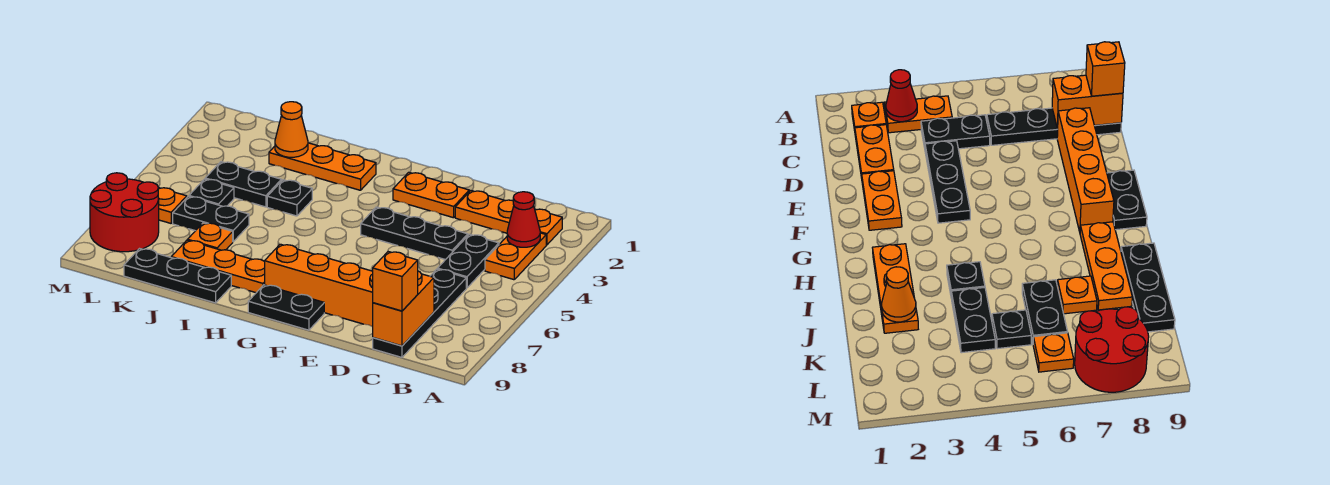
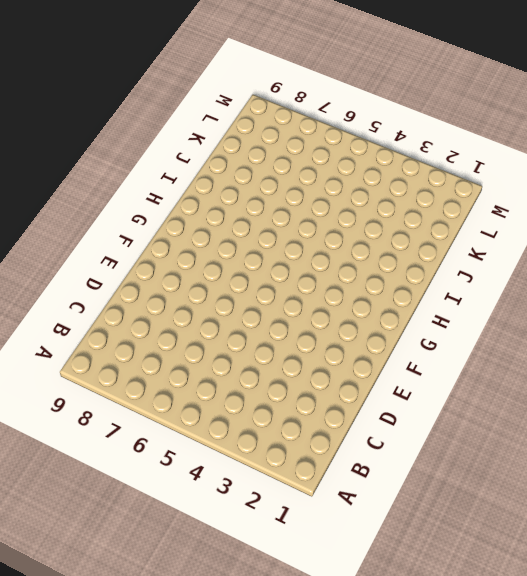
none -> orange 1x1 plate [535,209,562,245]
none -> orange 1x2 plate [485,233,546,280]
none -> orange 1x2 plate [455,191,514,233]

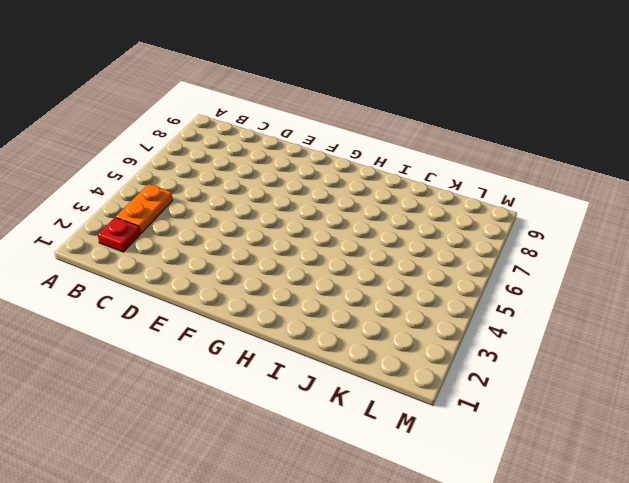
red 1x1 plate [98,217,140,252] -> orange 1x1 plate [535,209,562,245]
none -> orange 1x2 plate [455,191,514,233]
none -> black 1x2 plate [438,234,499,288]
none -> black 1x4 plate [373,269,466,357]

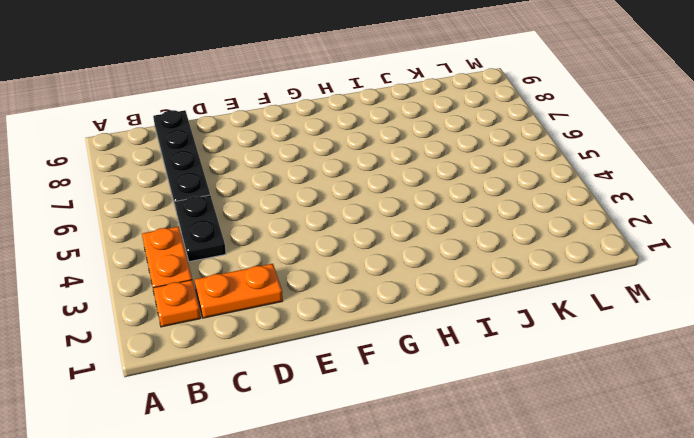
none -> black 1x3 plate [361,207,468,260]
none -> orange 1x4 brick [265,244,373,327]
none -> orange 1x2 plate [393,172,469,218]

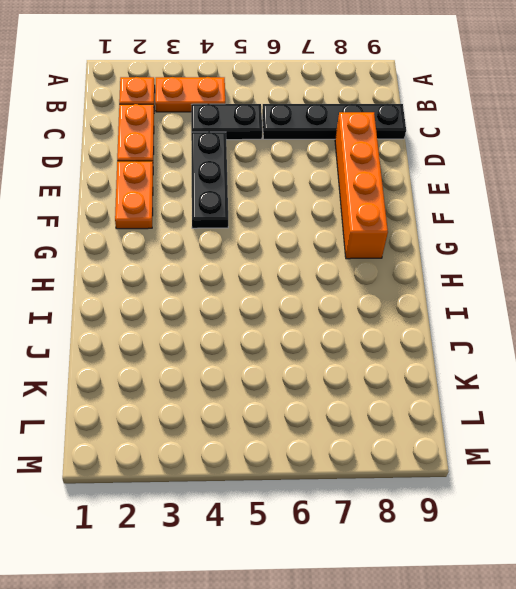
none -> black 1x2 plate [248,285,324,330]
none -> orange 1x3 plate [269,143,376,190]
none -> orange 1x3 plate [171,240,265,293]

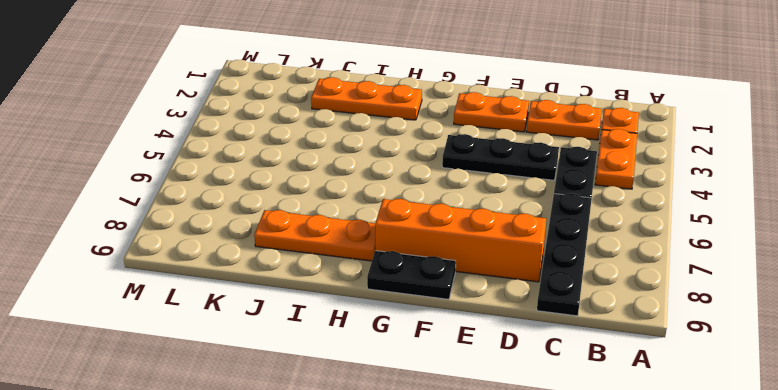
none -> black 1x1 plate [267,180,312,216]
none -> black 1x3 plate [124,249,231,303]
none -> black 1x2 plate [205,162,281,207]

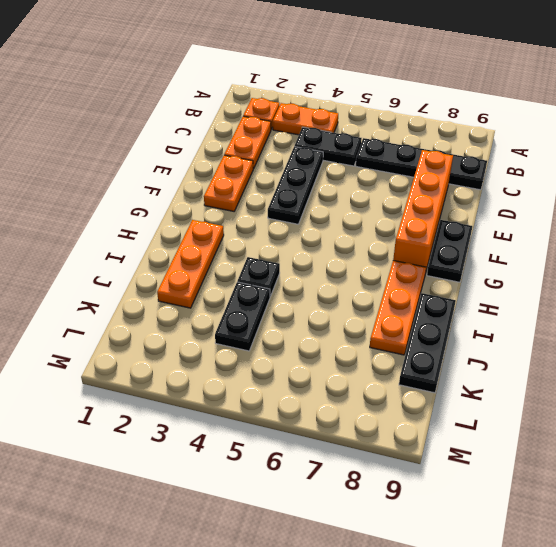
none -> black 1x2 plate [173,196,249,241]
none -> orange 1x1 plate [188,223,233,250]
none -> black 1x1 plate [189,179,234,206]

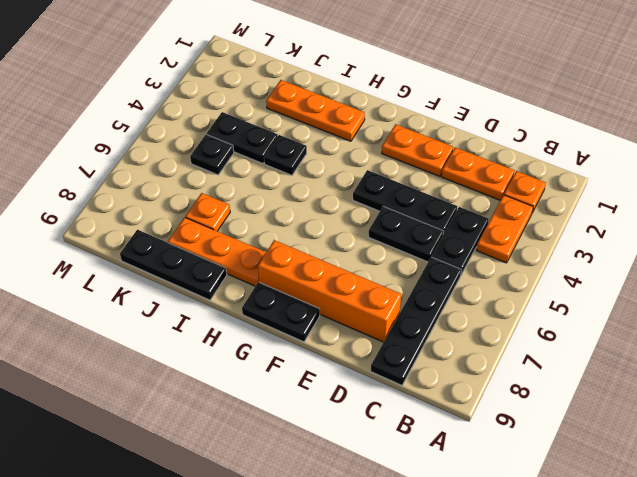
black 1x2 plate [369,206,444,262] -> black 1x2 plate moved to [173,196,249,241]
none -> orange 1x1 plate [158,188,187,223]
none -> red 2x2 round brick [90,173,159,252]
none -> red 1x1 cone [507,192,540,247]

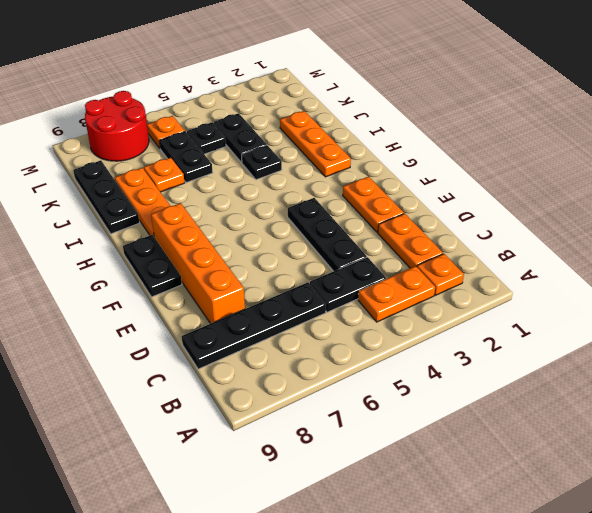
none -> red 1x1 cone [507,192,540,247]
none -> orange 1x2 brick [373,271,434,346]
none -> orange 1x1 cone [275,102,308,157]

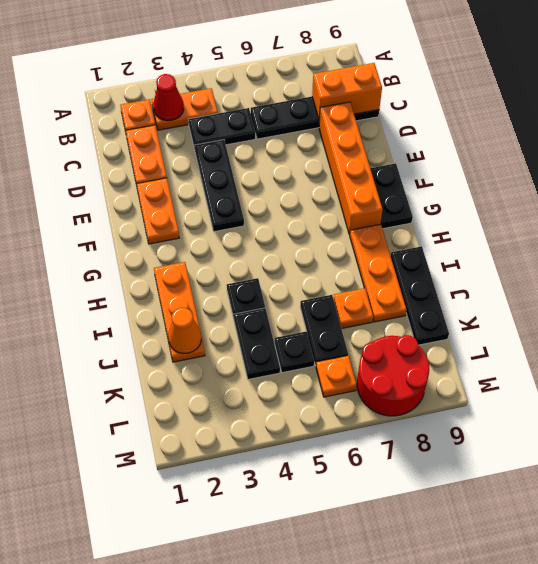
none -> orange 1x1 brick [373,252,418,311]

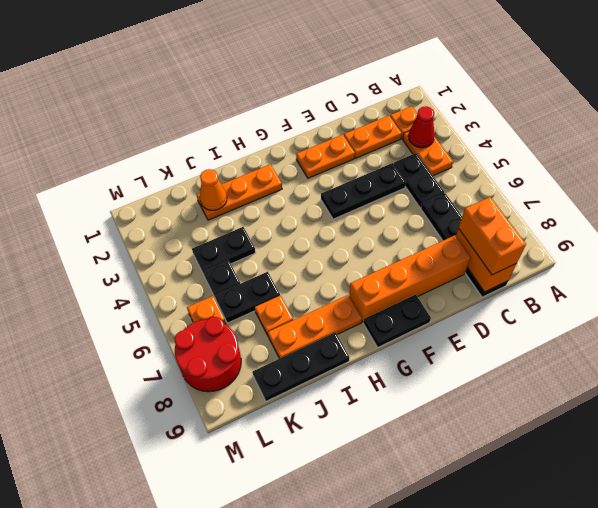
orange 1x2 brick [459,197,526,275] -> orange 1x1 brick [373,252,418,311]
none -> black 1x1 plate [267,180,312,216]

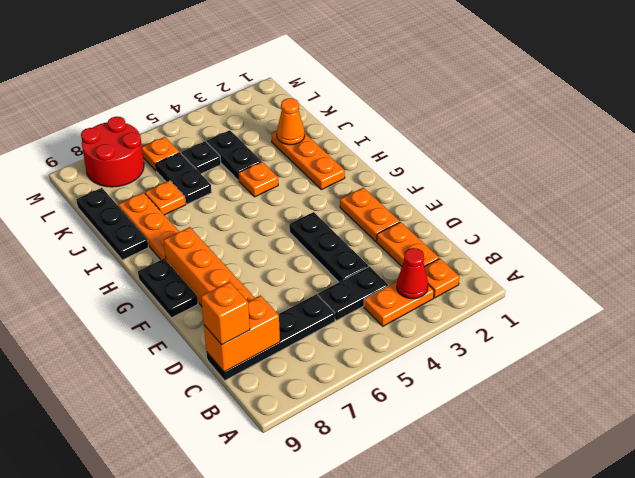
orange 1x1 plate [238,162,278,197] -> black 1x1 plate [267,180,312,216]

